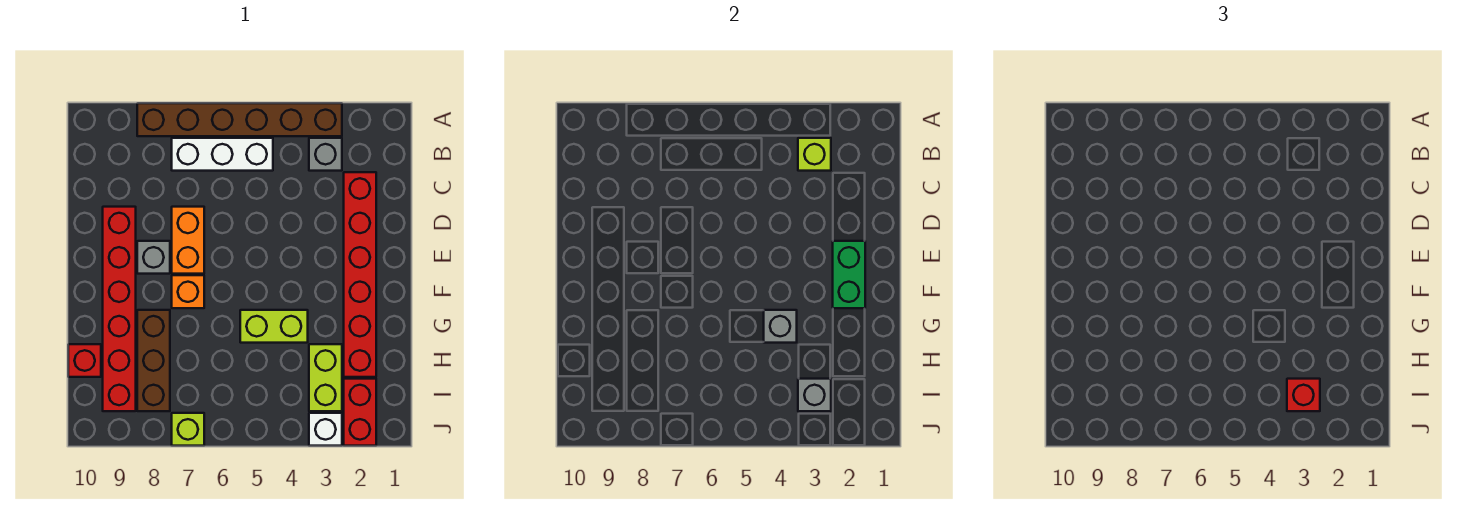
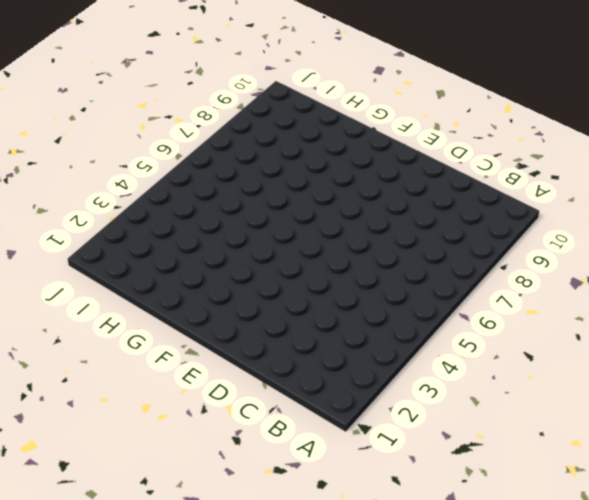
none -> brown 1x6 brick [137,103,342,136]
none -> grey 1x1 brick [309,138,342,171]
none -> white 1x3 brick [172,138,273,171]

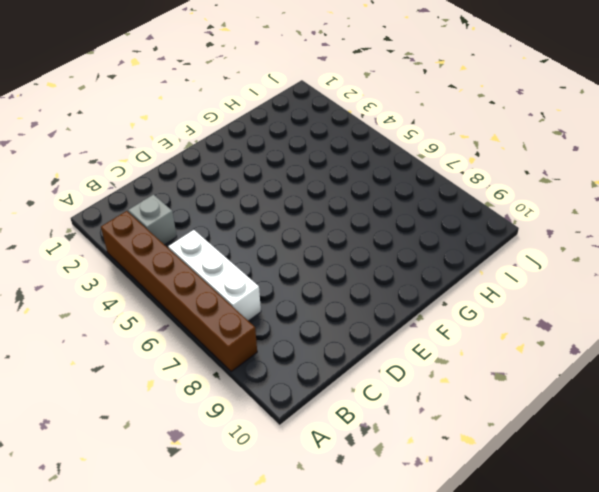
none -> red 1x6 brick [344,172,376,377]
none -> orange 1x2 brick [172,207,204,274]
none -> red 1x6 brick [103,207,136,411]

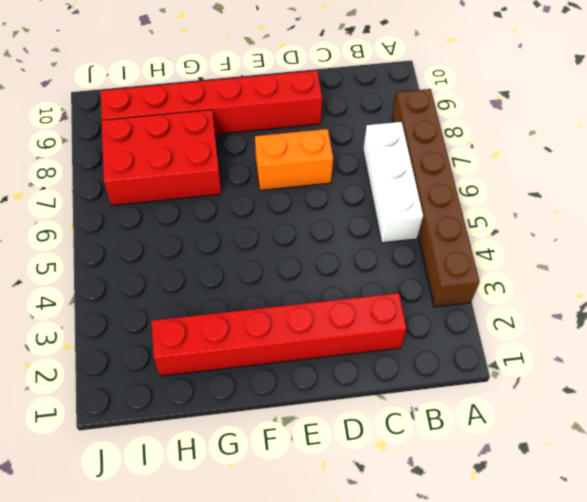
red 2x3 brick [102,110,221,205] -> brown 1x3 brick [137,310,170,411]
none -> grey 1x1 brick [309,138,342,171]
none -> grey 1x1 brick [137,241,170,274]
none -> orange 1x1 brick [172,275,204,308]

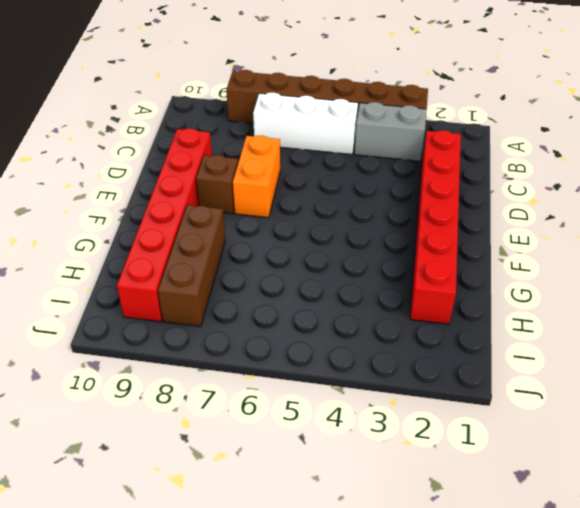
grey 1x2 brick [354,102,427,161] -> grey 1x1 brick [309,138,342,171]
brown 1x1 brick [196,155,238,214] -> grey 1x1 brick [137,241,170,274]
none -> orange 1x1 brick [172,275,204,308]
none -> lime 1x2 brick [240,310,308,343]
none -> lime 1x2 brick [309,344,342,411]

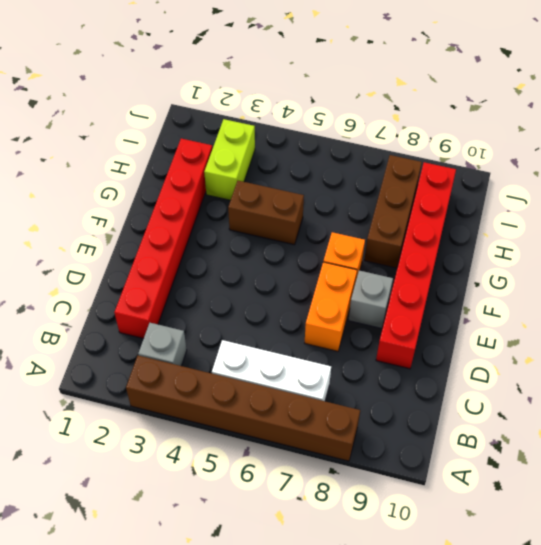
brown 1x2 brick [228,181,304,245] -> lime 1x2 brick [240,310,308,343]
none -> red 1x1 brick [68,344,101,377]
none -> red 1x2 brick [344,379,376,446]
none -> white 1x1 brick [309,413,342,446]

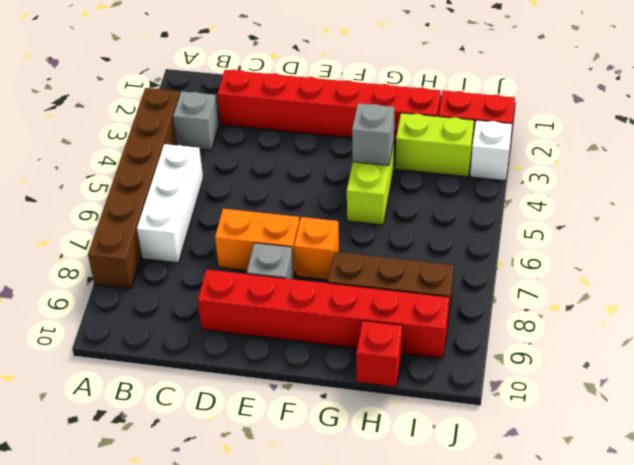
none -> lime 1x1 brick [172,413,204,446]
none -> lime 1x1 brick [798,138,831,171]
none -> green 1x2 brick [833,241,865,308]

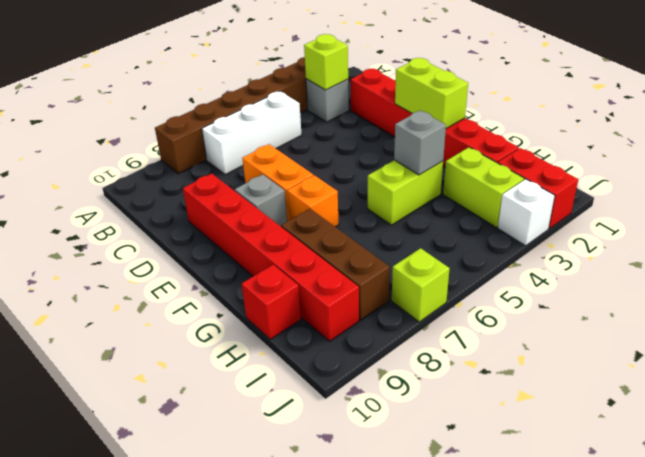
lime 1x2 brick [395,58,468,128] -> green 1x2 brick [833,241,865,308]
none -> grey 1x1 brick [798,379,831,411]
none -> red 1x1 brick [1287,379,1320,411]

